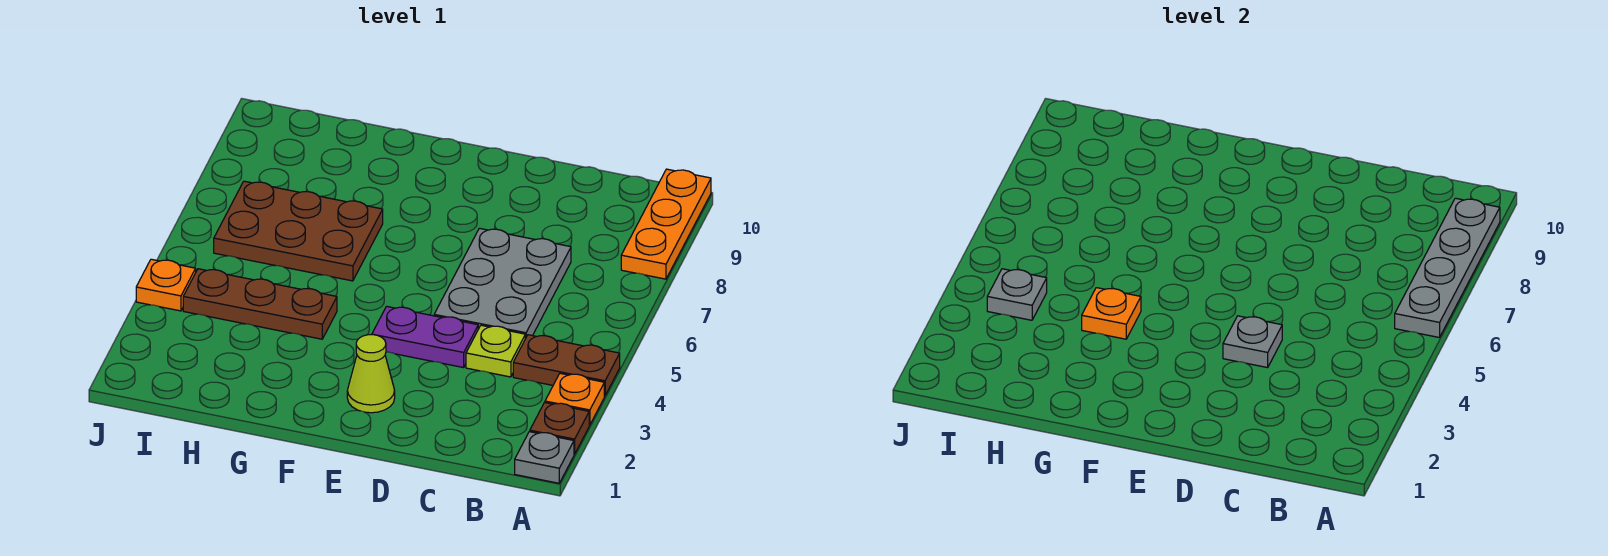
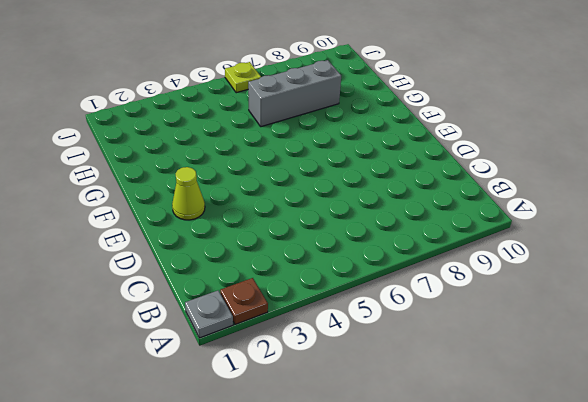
grey 1x3 brick [248,60,341,127] -> brown 2x3 plate [214,181,383,281]
lime 1x1 plate [225,62,261,93] -> lime 1x1 plate moved to [466,325,525,377]
none -> orange 1x1 plate [545,373,604,425]
none -> brown 1x2 plate [513,335,620,396]
none -> orange 1x3 plate [621,169,711,279]

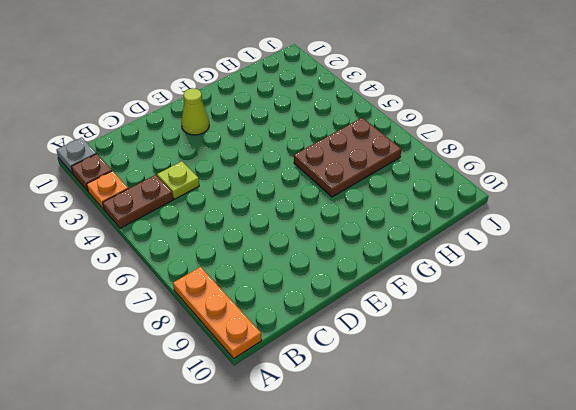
none -> grey 2x3 plate [434,228,571,339]
none -> purple 1x2 plate [372,306,478,368]
none -> brown 1x3 plate [183,269,337,339]

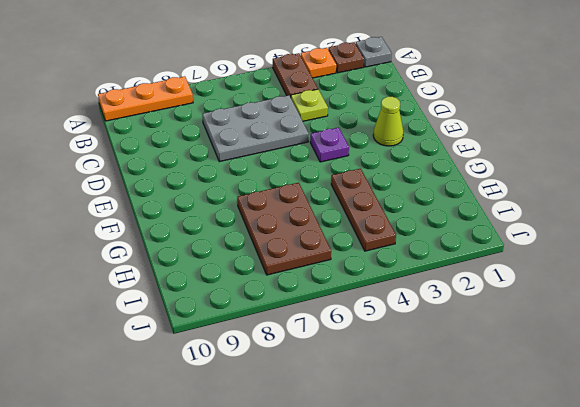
purple 1x1 plate [310,128,349,162] -> purple 1x2 plate [372,306,478,368]
none -> orange 1x1 plate [136,259,196,311]
none -> grey 1x4 plate [1395,198,1500,338]
none -> grey 1x1 plate [1223,316,1282,368]

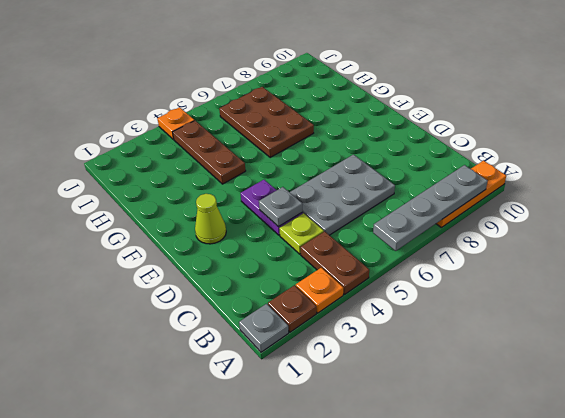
none -> orange 1x1 plate [1082,288,1141,339]
none -> grey 1x1 plate [987,269,1047,320]

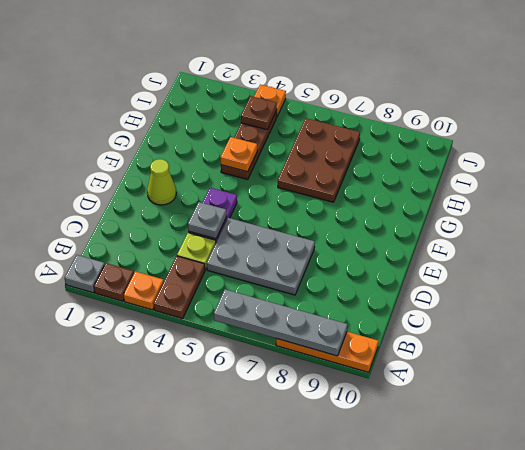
brown 1x1 plate [241,96,277,130] -> grey 1x1 plate [987,269,1047,320]

